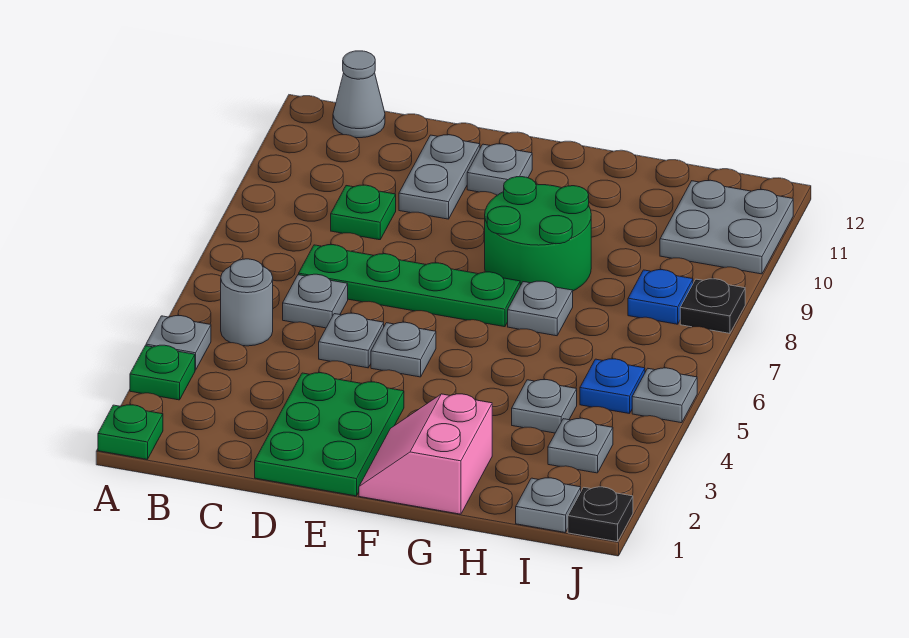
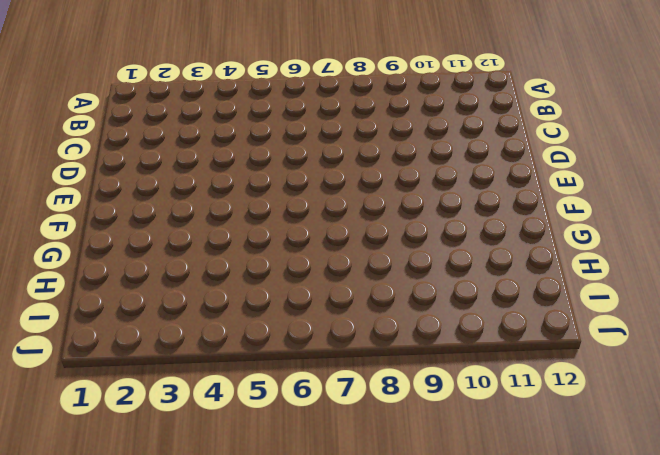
none -> green 1x1 plate [98,405,163,459]
none -> green 1x1 plate [130,345,195,400]
none -> grey 1x1 plate [146,316,211,370]

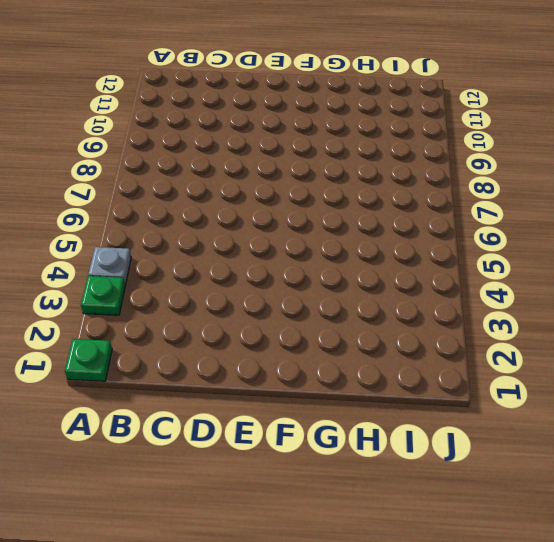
none -> grey 1x1 round brick [221,259,273,346]
none -> grey 1x1 cone [333,51,385,138]
none -> grey 1x1 plate [283,274,348,328]

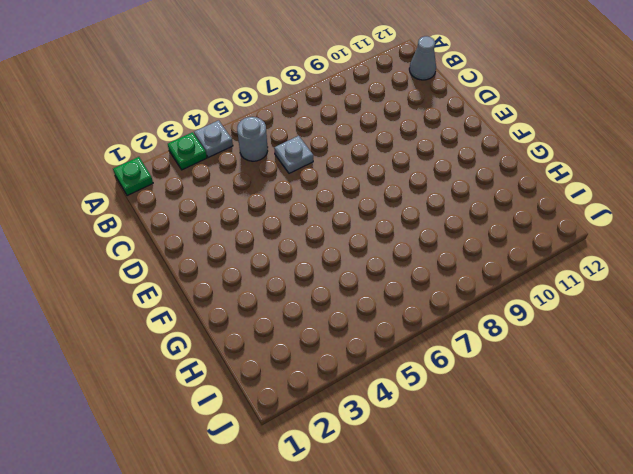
none -> green 1x4 plate [299,245,520,327]
none -> green 1x1 plate [331,185,396,240]
none -> green 2x3 plate [255,373,404,496]

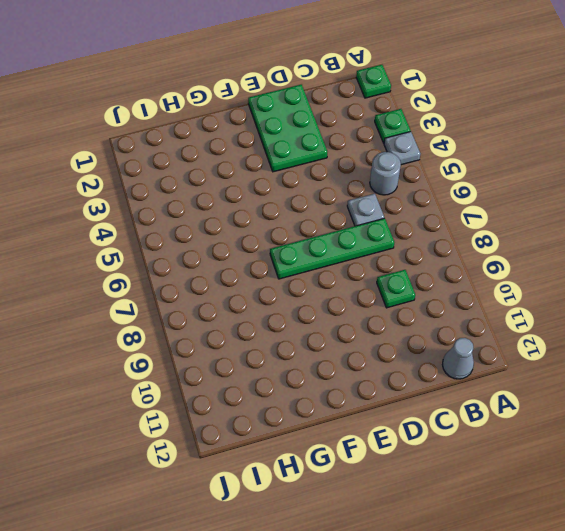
none -> grey 1x1 plate [319,313,384,368]
none -> grey 1x2 plate [399,135,480,219]
none -> grey 1x1 plate [371,322,436,377]

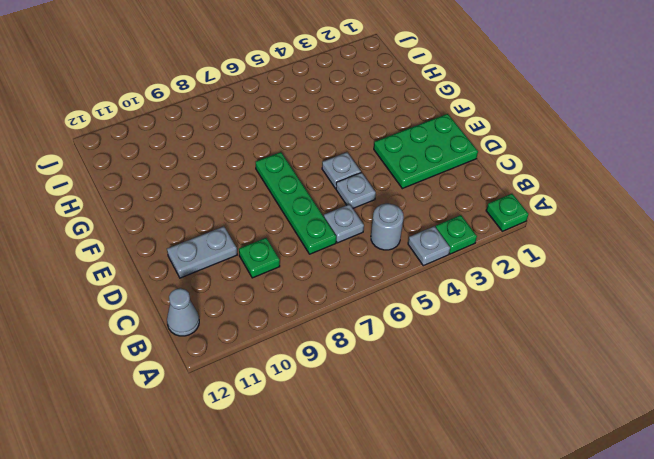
none -> grey 1x1 plate [467,144,532,195]
none -> pink 2x2 slope [359,394,492,514]
none -> green 2x2 round brick [485,177,591,291]

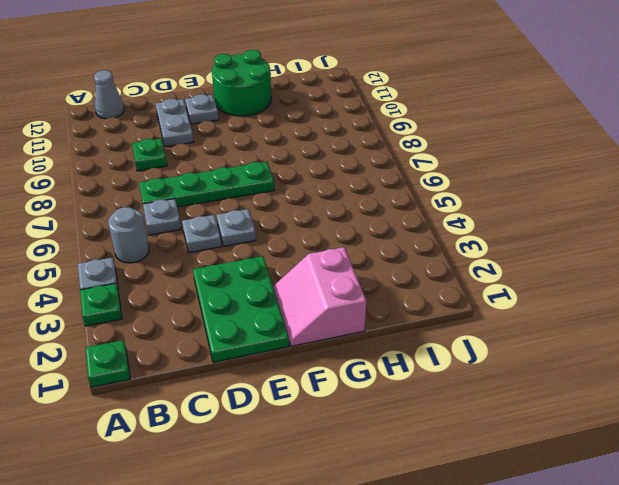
green 2x2 round brick [212,50,271,116] -> green 2x2 round brick moved to [485,177,591,291]
none -> grey 1x1 plate [508,281,573,336]
none -> grey 1x1 plate [512,380,577,433]
none -> grey 1x1 plate [516,478,581,532]

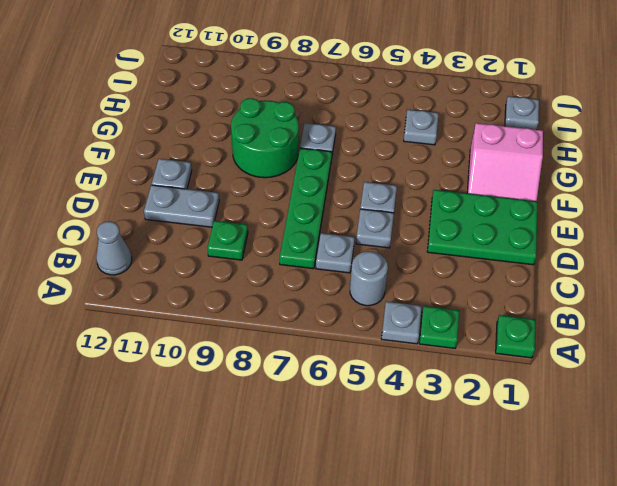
none -> grey 1x1 plate [548,418,613,473]
none -> blue 1x1 plate [580,359,645,414]
none -> blue 1x1 plate [628,270,693,324]

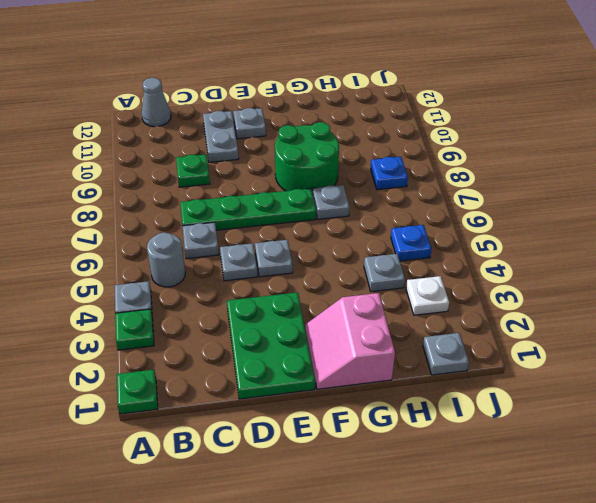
white 1x1 plate [406,276,449,315] -> grey 1x1 plate [548,418,613,473]
none -> grey 2x2 plate [660,180,793,274]
none -> black 1x1 plate [568,487,633,542]
none -> grey 1x1 plate [632,368,697,423]

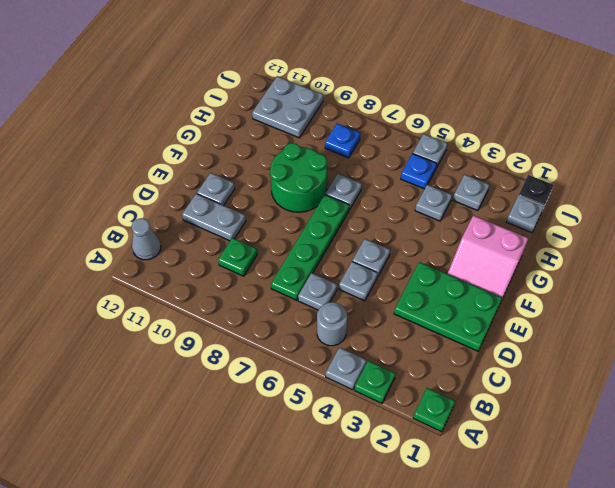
none -> black 1x1 plate [680,279,745,333]

